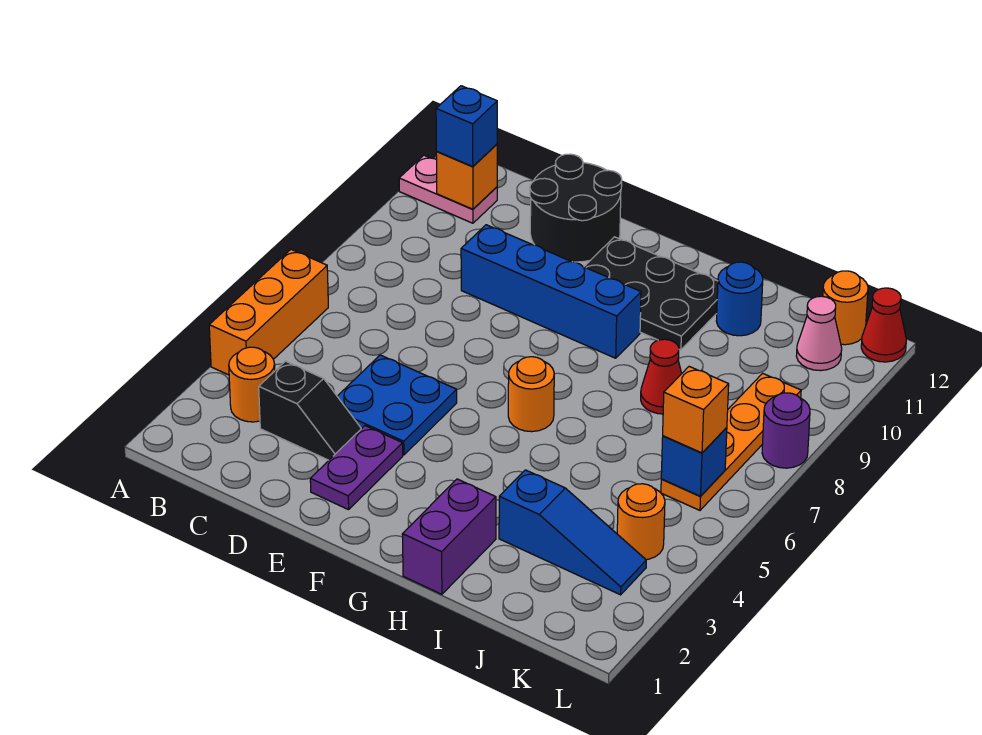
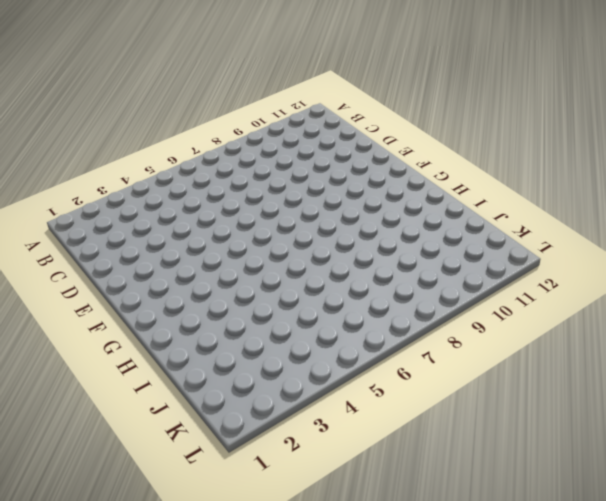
none -> orange 1x3 brick [209,249,328,375]
none -> pink 1x2 plate [399,155,497,223]
none -> orange 1x1 round brick [229,347,275,422]

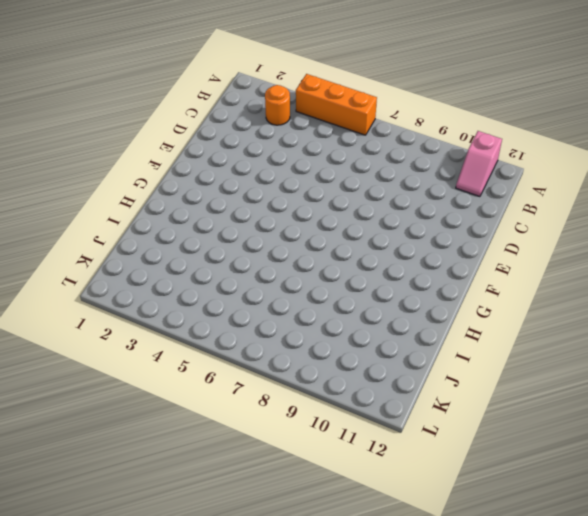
pink 1x2 slope [456,131,502,197] -> pink 1x2 plate [399,155,497,223]
none -> black 1x2 slope [259,361,361,460]
none -> blue 2x2 plate [337,355,457,455]
none -> blue 1x4 brick [461,225,641,358]

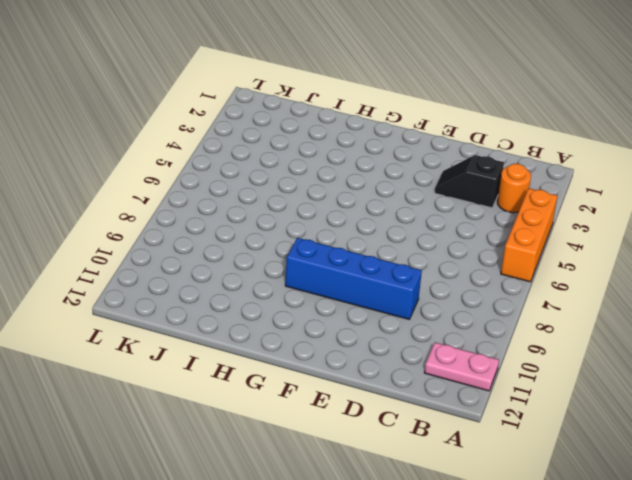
none -> blue 2x2 plate [337,355,457,455]
none -> black 2x2 round brick [530,154,622,262]
none -> purple 1x2 plate [310,426,403,510]

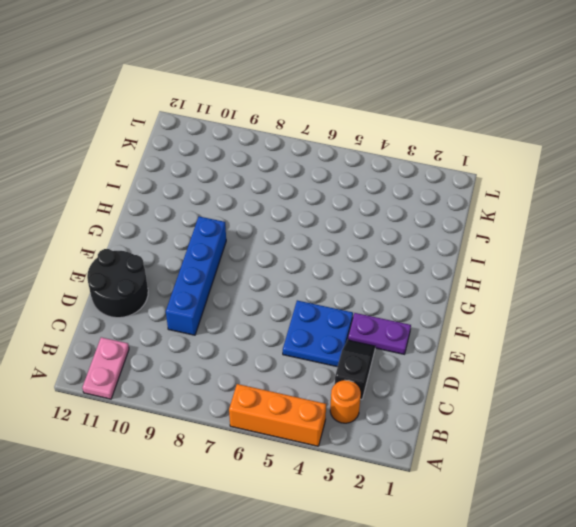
none -> black 2x3 plate [584,237,718,350]
none -> orange 1x1 round brick [508,357,554,432]
none -> purple 1x2 brick [402,479,496,594]

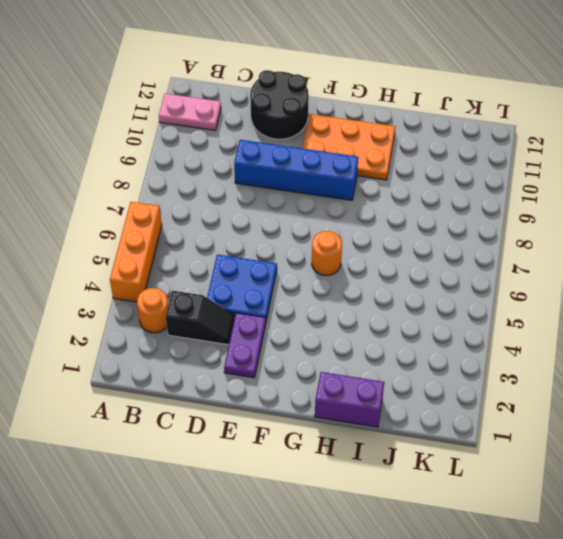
orange 2x3 plate [302,114,396,180] -> black 2x3 plate [584,237,718,350]
purple 1x2 brick [315,372,384,427] -> purple 1x2 brick turned to [402,479,496,594]
none -> blue 1x3 slope [499,470,646,595]
none -> red 1x1 cone [641,339,682,414]
none -> blue 1x1 round brick [716,262,763,336]

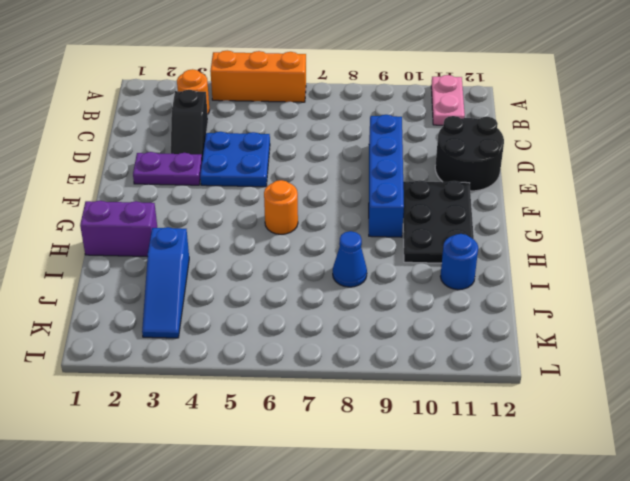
blue 1x1 cone [333,231,367,287] -> red 1x1 cone [641,339,682,414]
none -> orange 1x1 round brick [617,484,665,560]
none -> orange 1x4 plate [661,373,801,510]
none -> pink 1x1 cone [796,296,842,371]

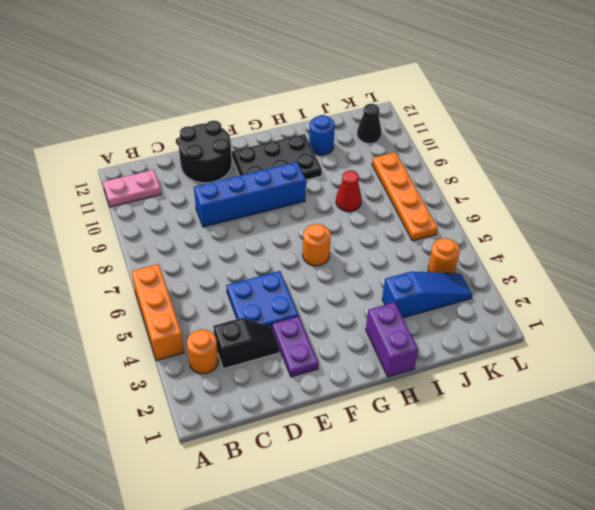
black 1x1 cone [357,104,381,144] -> pink 1x1 cone [796,296,842,371]
none -> orange 1x1 round brick [823,271,868,345]
none -> purple 1x1 round brick [762,393,810,468]
none -> red 1x1 cone [861,288,906,362]

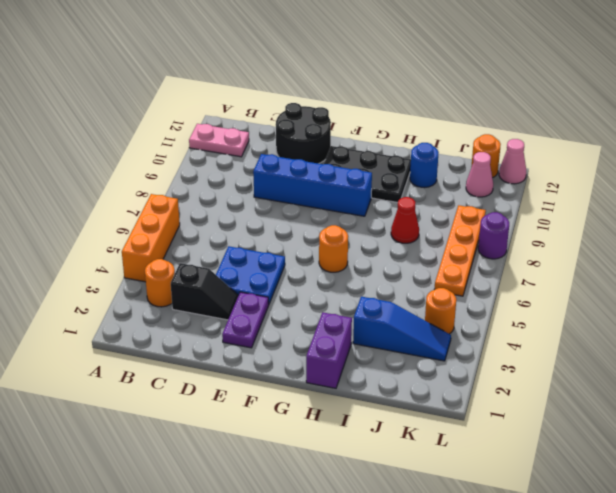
pink 1x1 cone [499,139,526,184] -> red 1x1 cone [861,288,906,362]
none -> orange 1x1 brick [436,144,497,209]
none -> blue 1x1 brick [661,427,727,496]
none -> blue 1x1 brick [436,86,497,167]

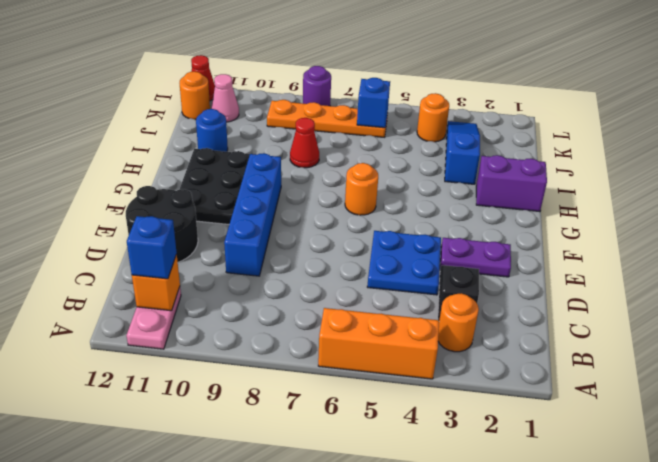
none -> orange 1x1 brick [663,367,729,453]

